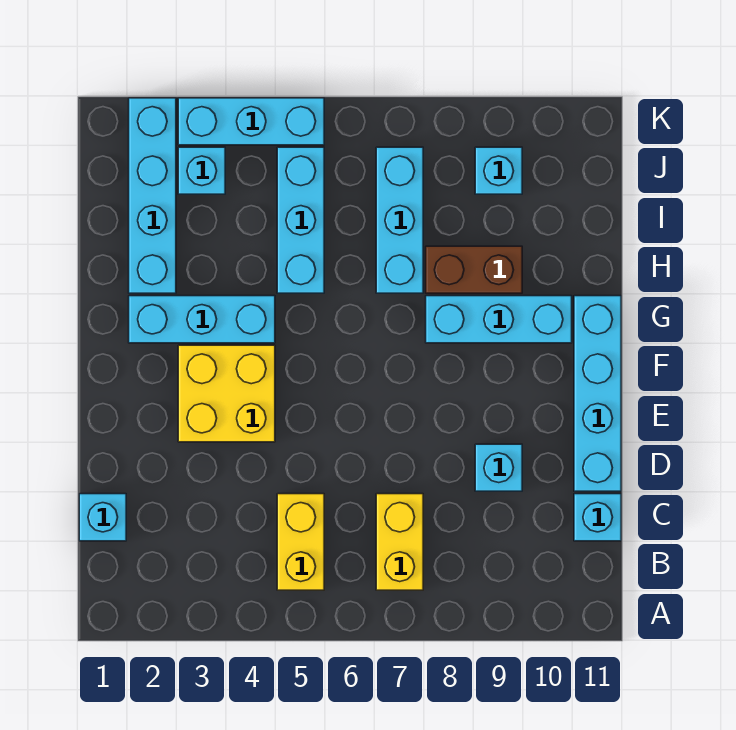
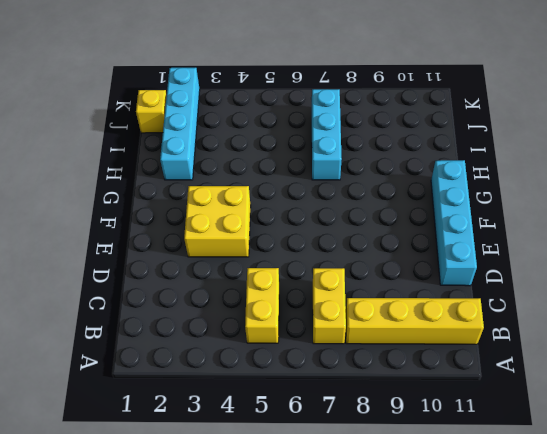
yellow 1x4 brick [346,298,484,344] -> none
yellow 1x1 brick [136,90,167,133] -> none
none -> cyan 1x1 brick [79,494,126,541]
none -> cyan 1x1 brick [574,494,621,541]
none -> cyan 1x1 brick [475,444,522,491]

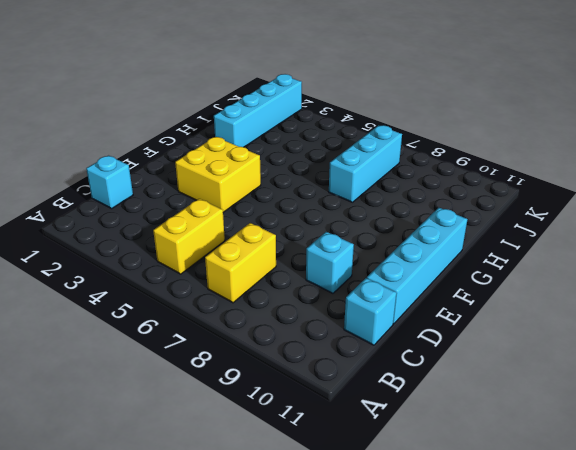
none -> cyan 1x3 brick [129,296,275,343]
none -> cyan 1x3 brick [426,296,572,343]
none -> cyan 1x3 brick [277,147,324,293]

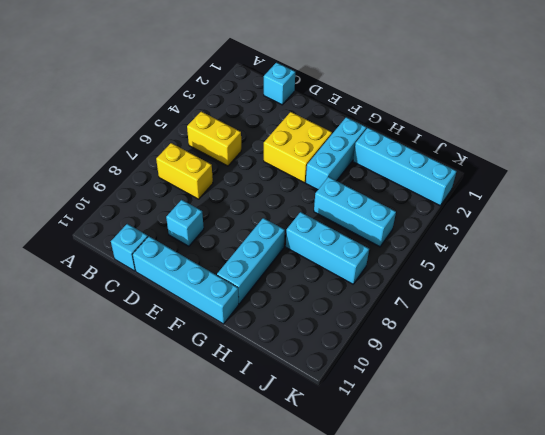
none -> brown 1x2 brick [426,246,522,293]
none -> cyan 1x1 brick [178,147,225,194]
none -> cyan 1x1 brick [475,147,522,194]

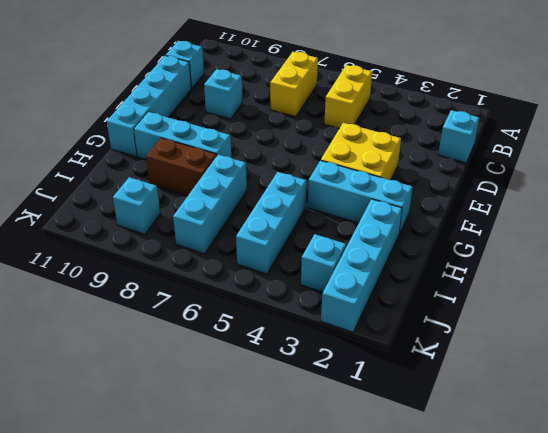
none -> cyan 1x3 brick [178,98,324,145]

